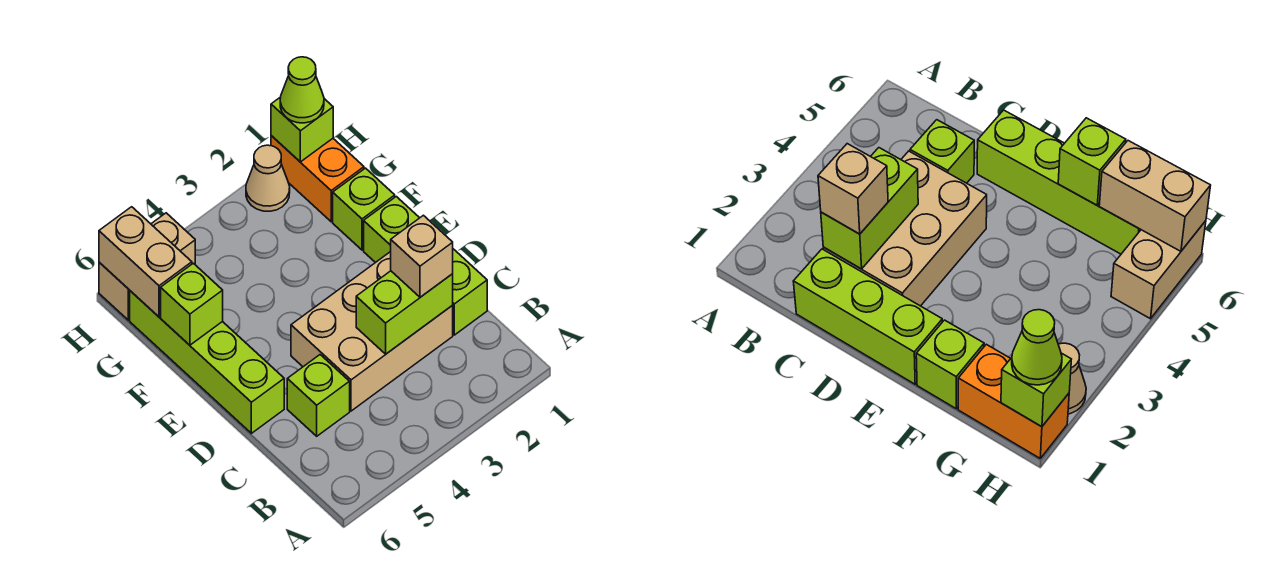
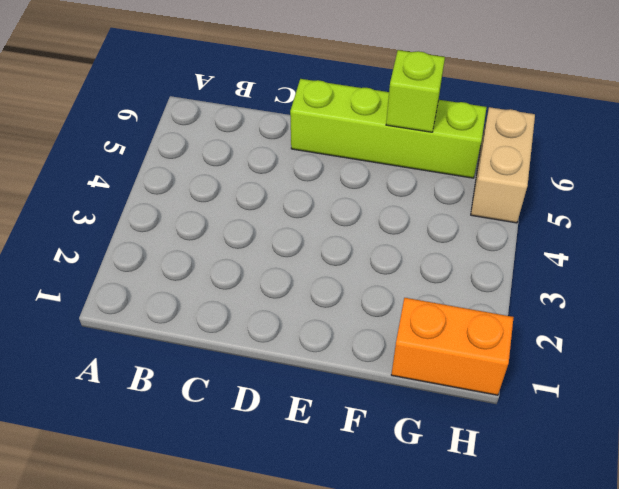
none -> lime 1x3 brick [364,197,487,335]
none -> tan 2x3 brick [291,252,453,411]
none -> lime 1x1 brick [287,355,350,436]

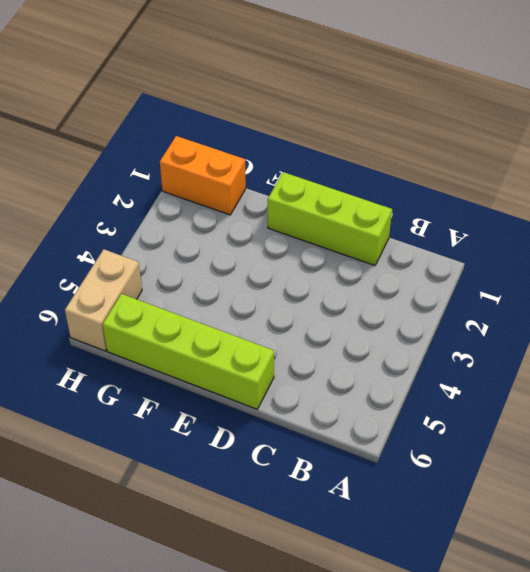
none -> tan 2x3 brick [291,252,453,411]
none -> lime 1x1 brick [287,355,350,436]
none -> lime 1x1 brick [333,168,395,250]

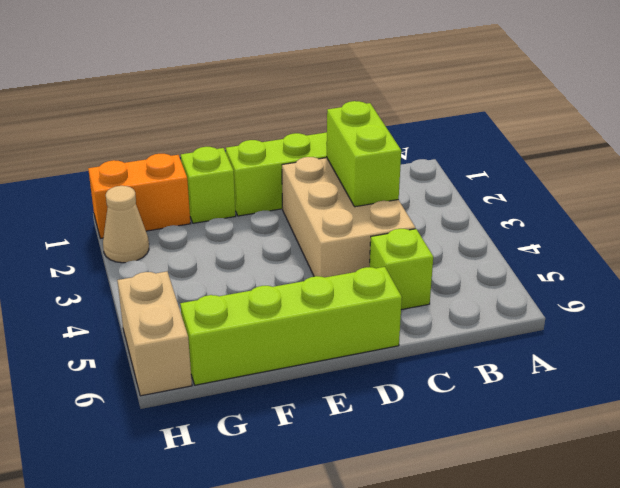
none -> lime 1x1 brick [161,263,223,345]
none -> tan 1x2 brick [99,207,192,317]
none -> lime 1x1 brick [271,97,333,162]

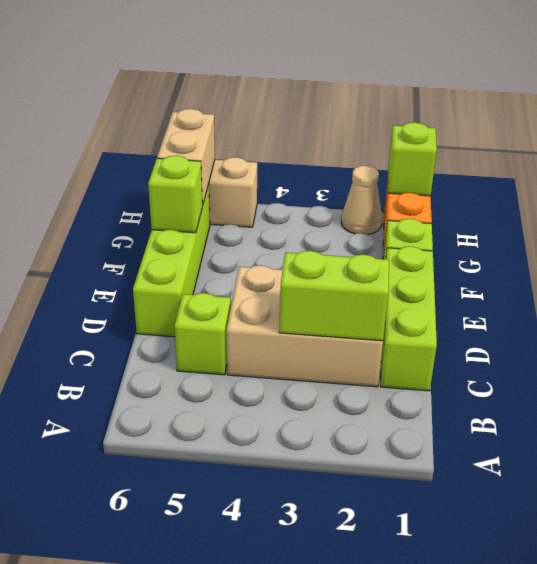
none -> tan 1x1 brick [391,215,453,297]
none -> lime 1x1 cone [280,57,324,123]

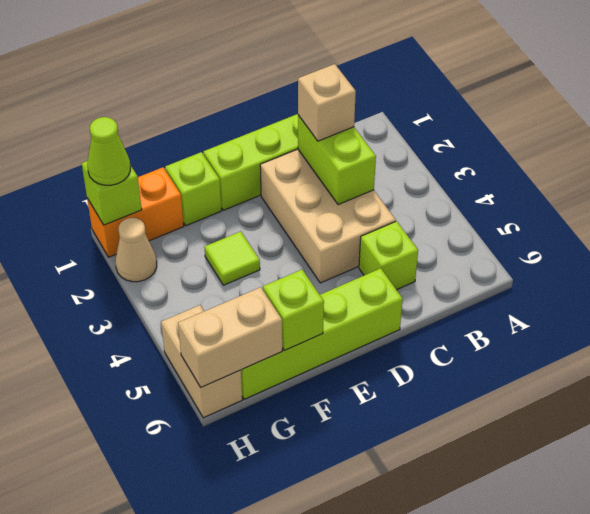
lime 1x1 tile [204,231,260,285] -> none

